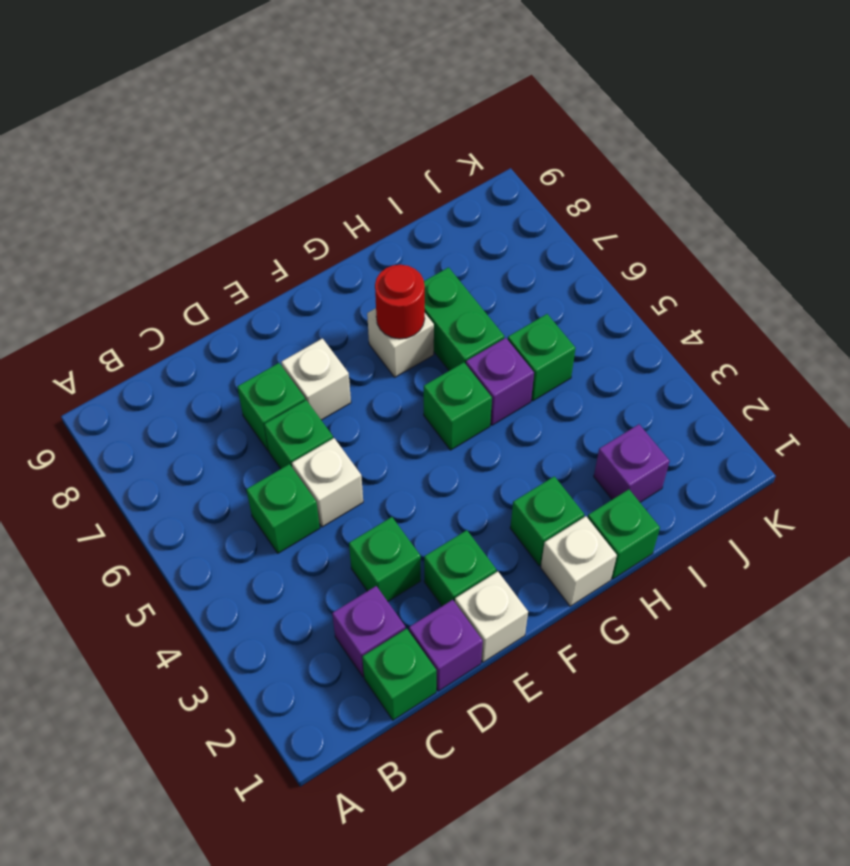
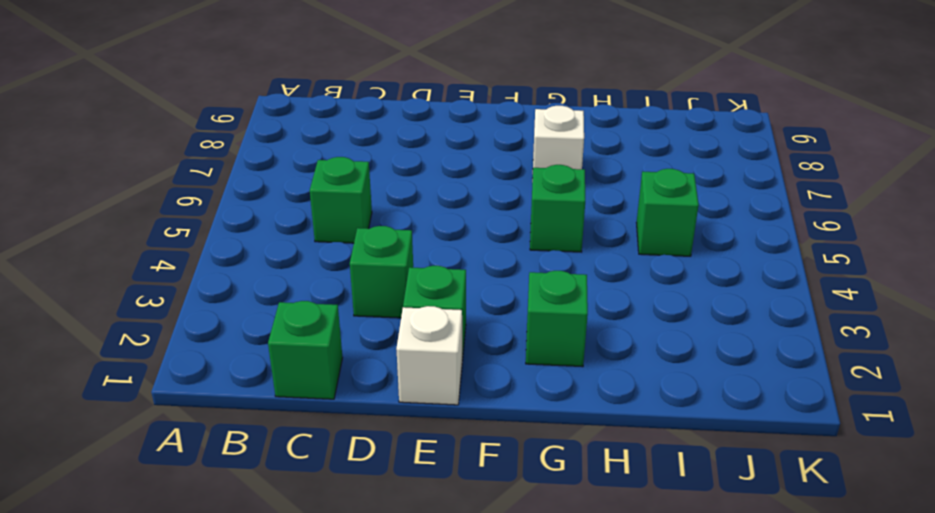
none -> purple 1x1 brick [332,586,405,677]
none -> purple 1x1 brick [409,600,483,691]
none -> white 1x1 brick [292,438,363,527]

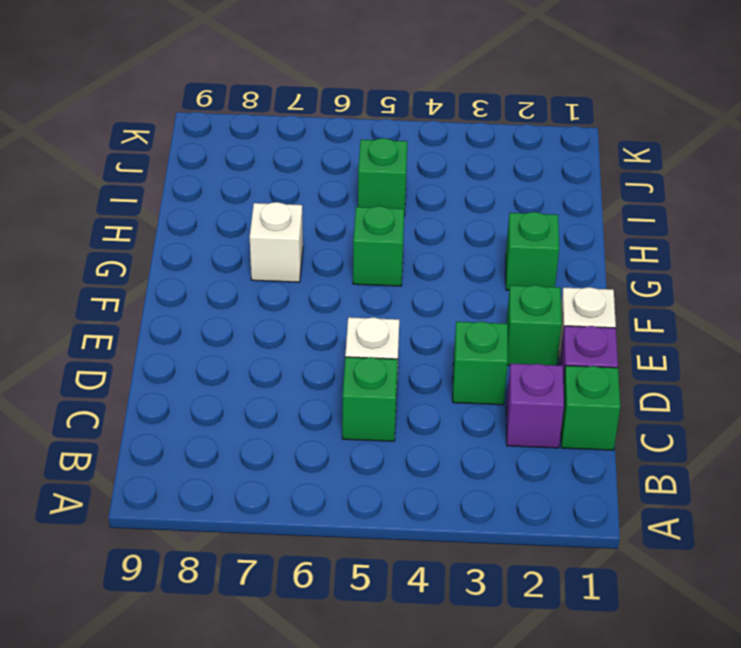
none -> green 1x1 brick [264,400,333,469]
none -> green 1x1 brick [237,363,305,451]
none -> white 1x1 brick [281,339,351,420]

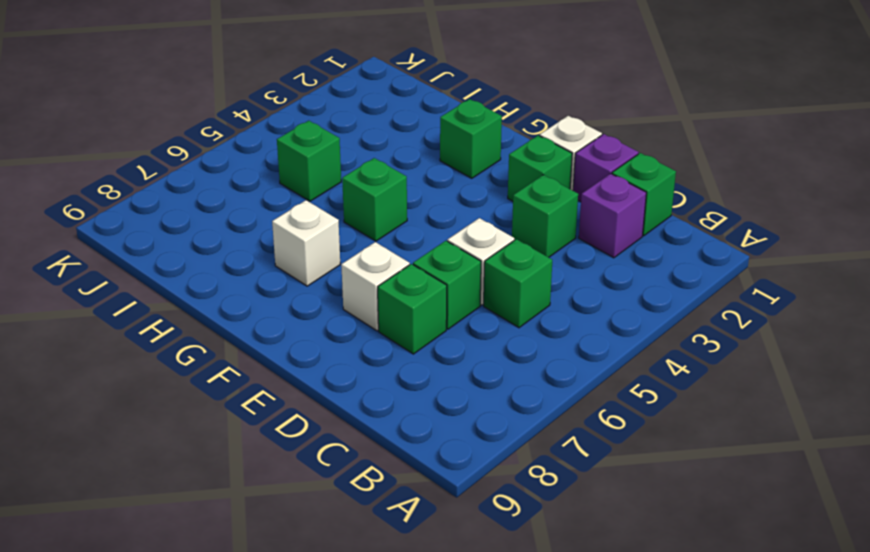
none -> white 1x1 brick [541,516,617,606]
none -> green 1x1 brick [588,489,660,579]
none -> purple 1x1 brick [466,338,534,425]

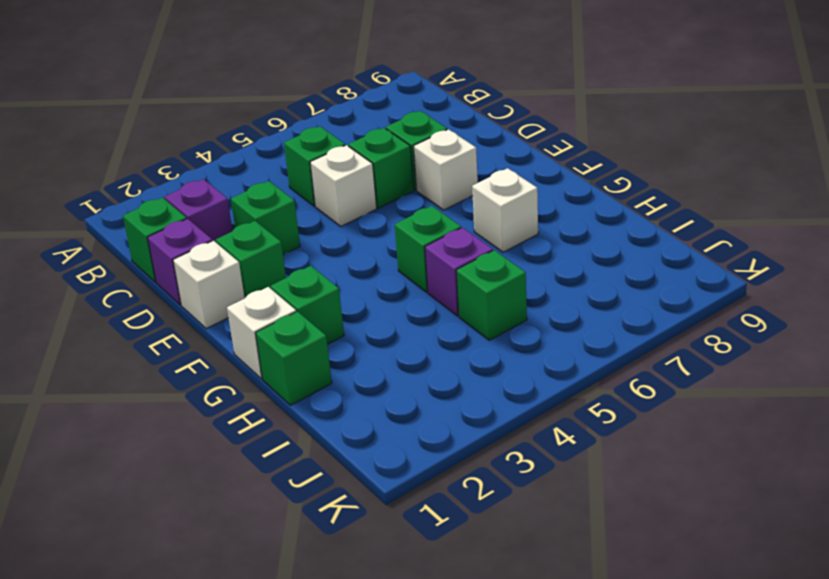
none -> green 1x2 brick [424,267,504,371]
none -> purple 1x1 brick [594,424,670,502]
none -> red 1x1 round brick [375,265,425,339]

